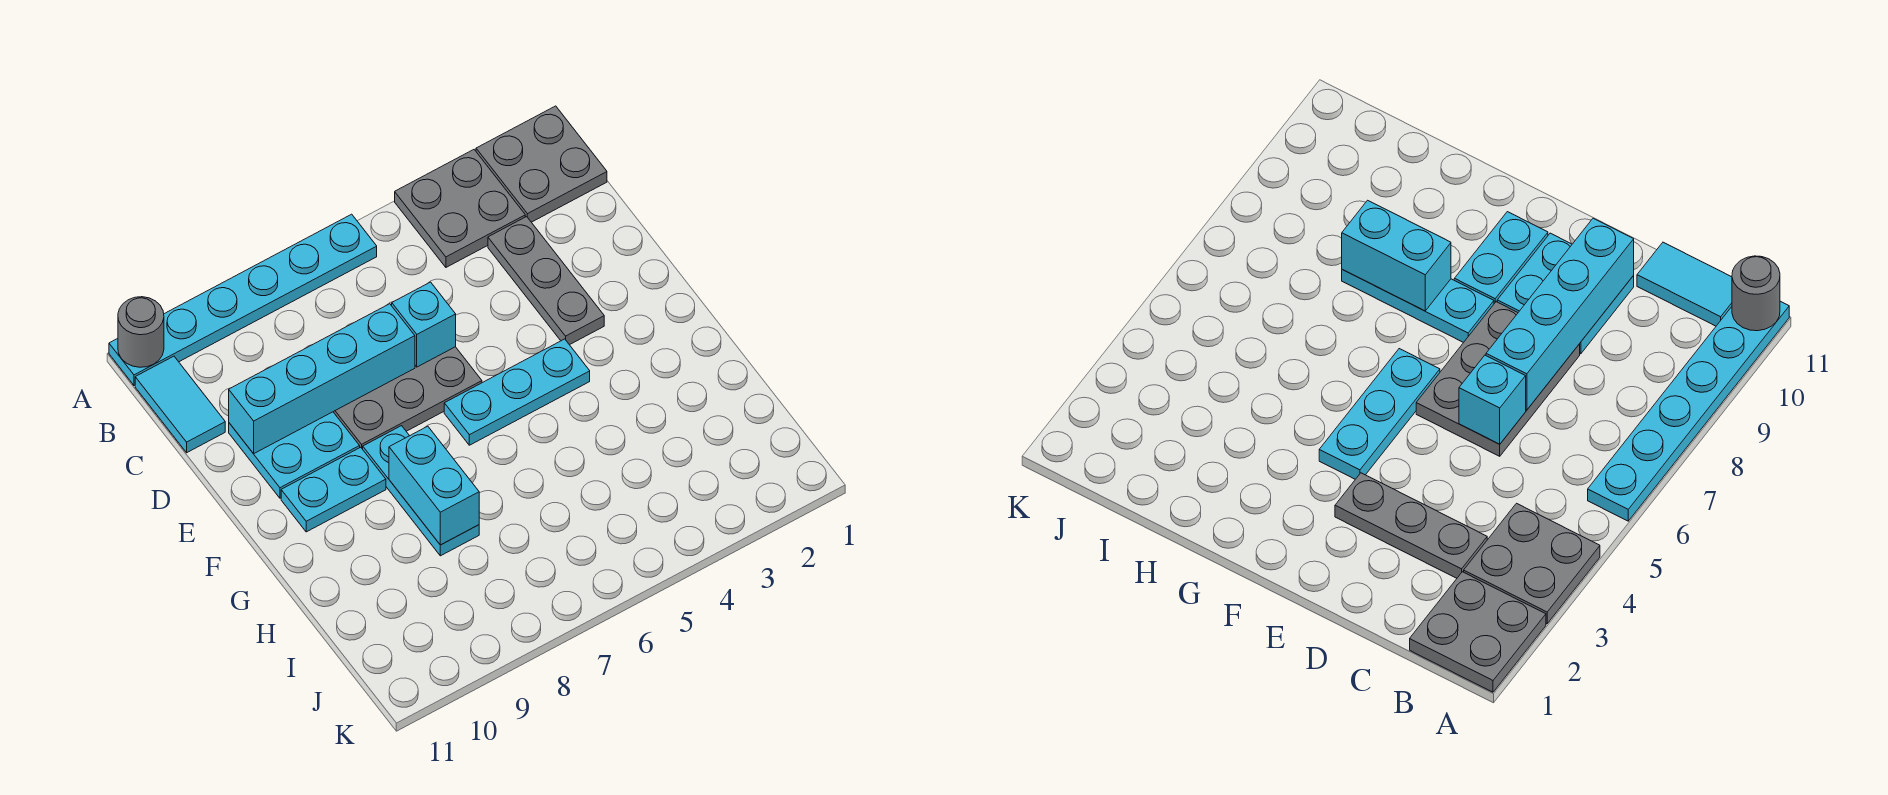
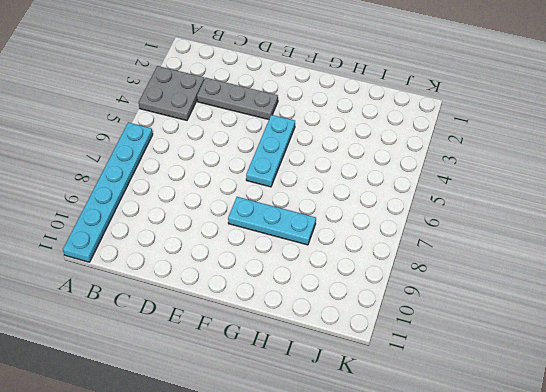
none -> grey 2x2 plate [476,106,607,222]
none -> cyan 1x2 tile [135,356,225,453]
none -> grey 2x3 plate [334,347,482,449]

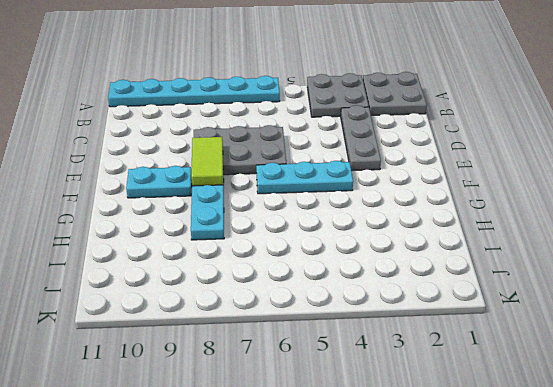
lime 1x2 tile [191,137,223,186] -> none
none -> cyan 1x2 tile [135,356,225,453]
none -> cyan 2x2 plate [229,412,360,498]
none -> grey 1x1 round brick [118,297,164,367]

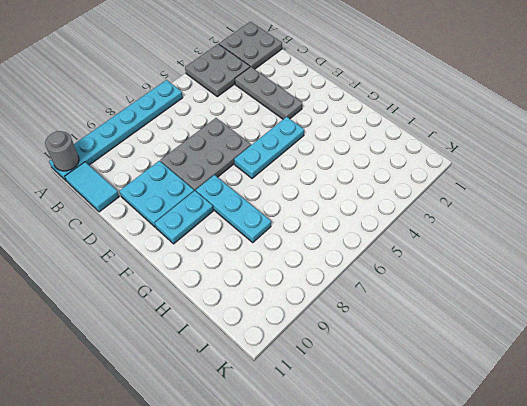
none -> cyan 1x1 brick [392,282,456,367]
none -> cyan 1x4 brick [229,304,415,454]
none -> cyan 1x2 brick [389,426,479,545]

